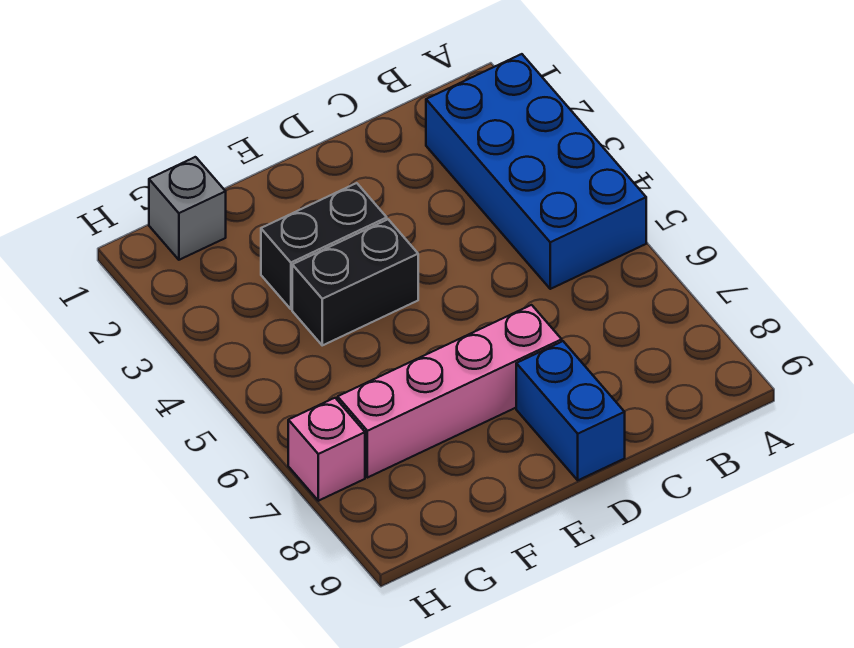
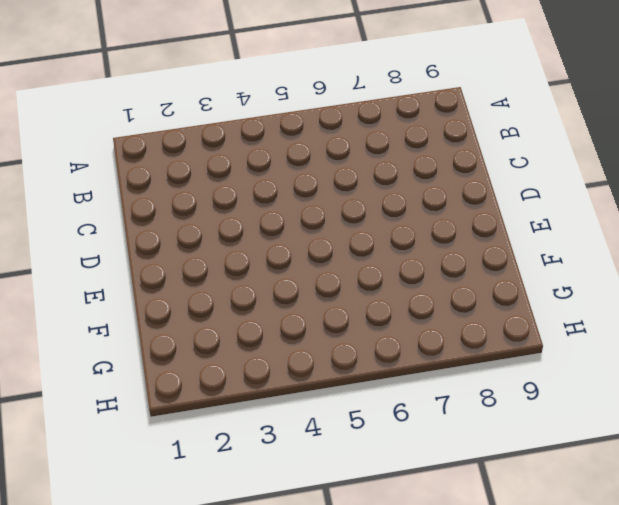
none -> blue 2x4 brick [426,54,646,289]
none -> pink 1x4 brick [338,305,562,478]

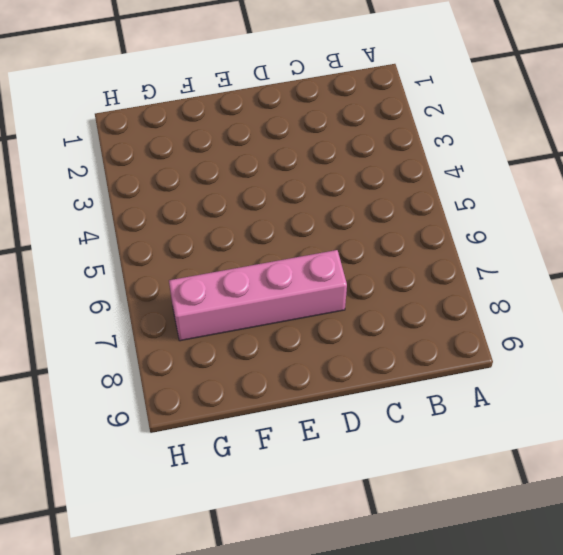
none -> blue 2x4 brick [426,54,646,289]
none -> blue 1x2 brick [516,341,625,480]

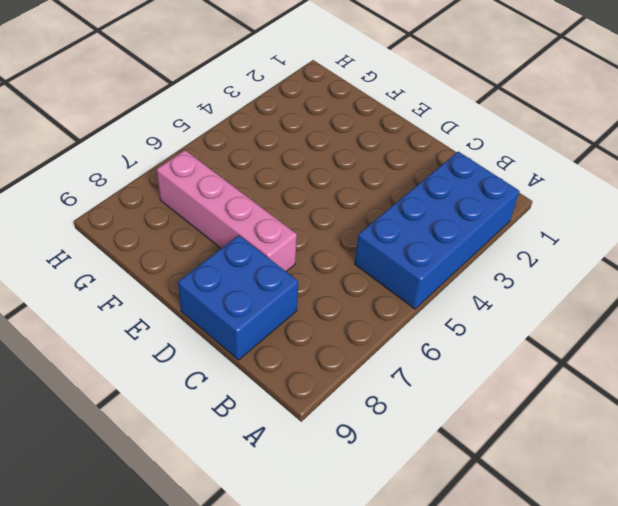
blue 2x2 brick [178,235,298,360] -> blue 1x2 brick [516,341,625,480]
none -> black 1x2 brick [261,183,387,309]
none -> black 1x2 brick [292,219,418,345]

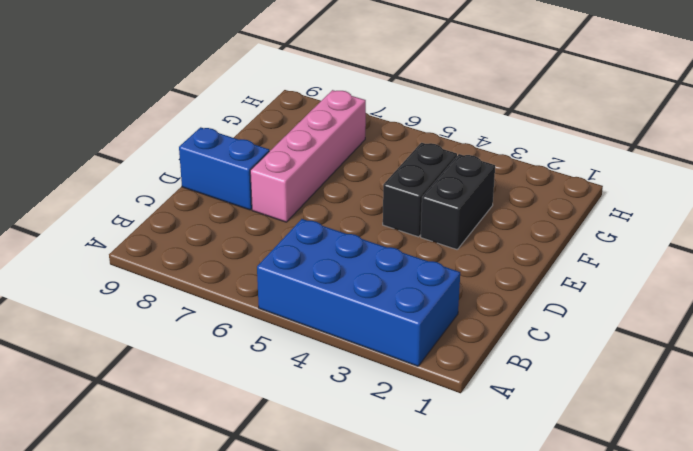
none -> grey 1x1 brick [149,157,226,260]
none -> pink 1x1 brick [288,398,365,501]

